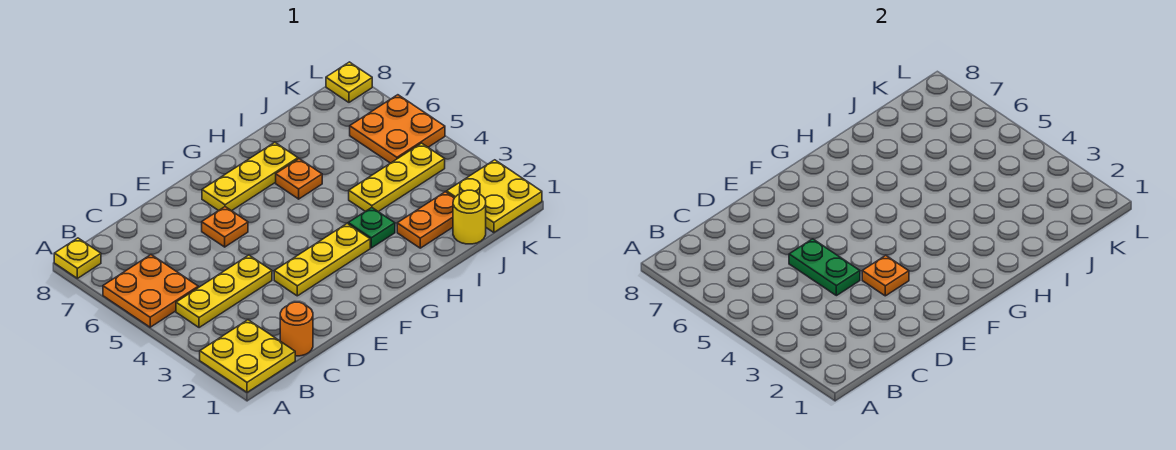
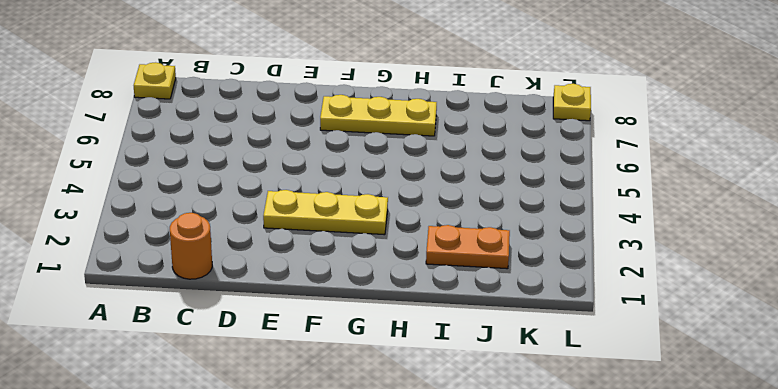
none -> yellow 2x2 plate [200,320,295,392]
none -> orange 2x2 plate [103,255,198,327]
none -> yellow 1x3 plate [176,255,272,328]

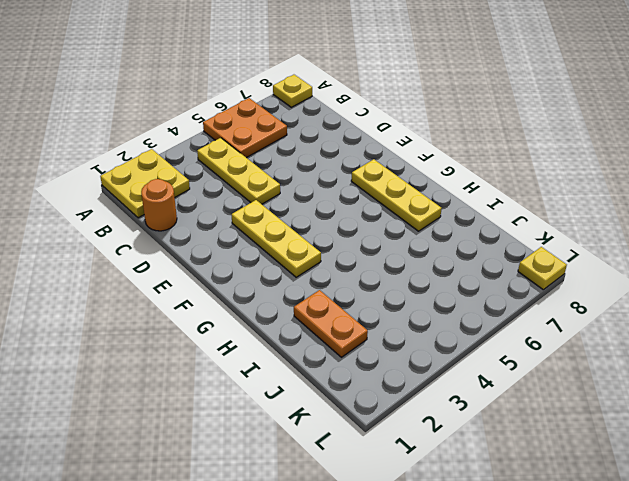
none -> orange 1x1 plate [202,207,248,247]
none -> green 1x1 plate [348,208,395,248]
none -> orange 1x1 plate [276,159,322,199]

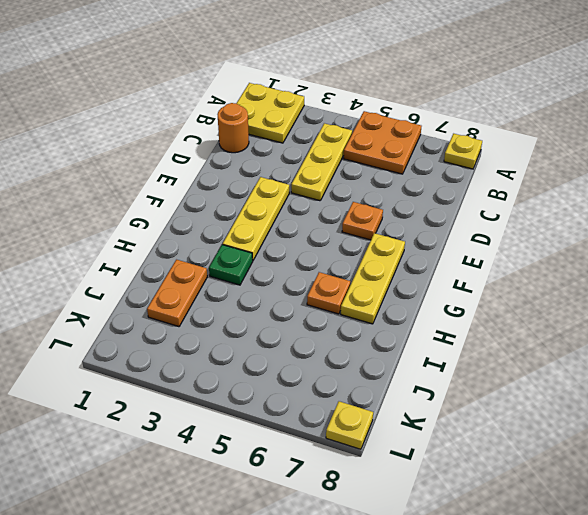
none -> yellow 1x3 plate [349,143,445,212]
none -> yellow 1x1 round brick [453,190,486,244]
none -> yellow 2x2 plate [447,160,542,233]

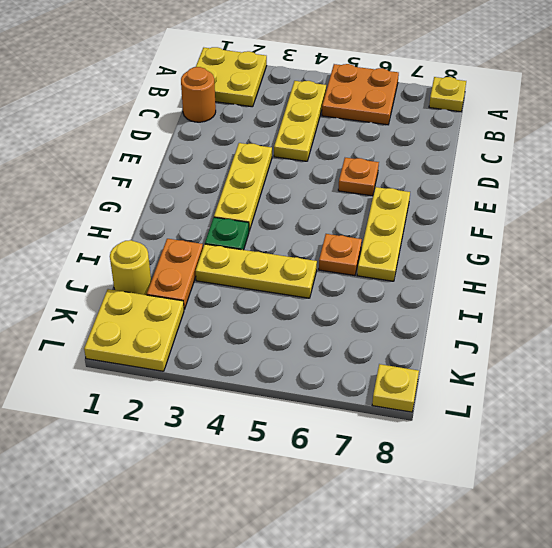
yellow 1x3 plate [196,244,317,298] -> yellow 1x3 plate turned to [349,143,445,212]
none -> orange 2x2 plate [350,95,445,163]
none -> green 1x2 plate [789,239,860,296]
none -> orange 1x1 plate [862,256,909,296]

